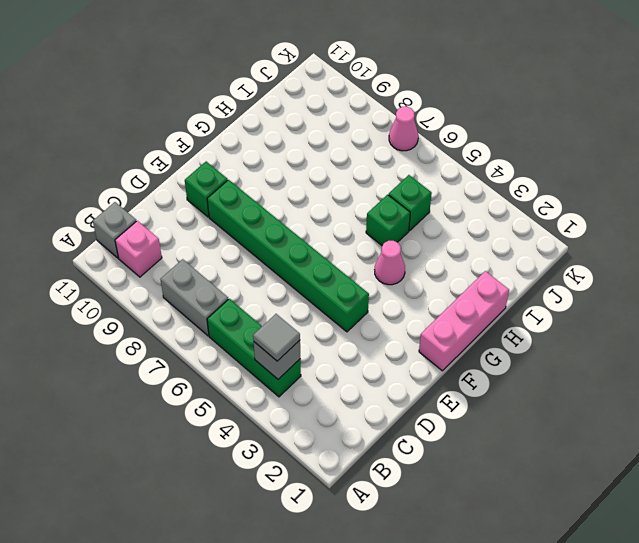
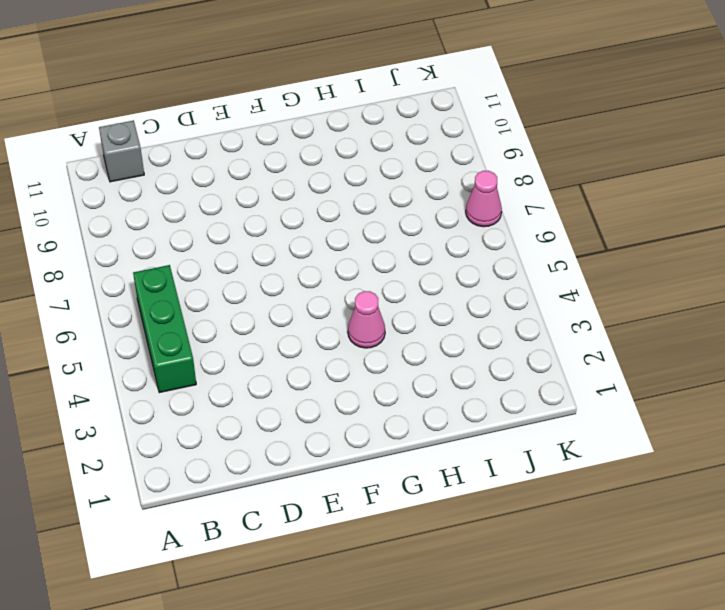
none -> grey 1x2 brick [160,259,228,336]
none -> pink 1x1 brick [115,221,162,277]
none -> green 1x6 brick [207,180,369,332]

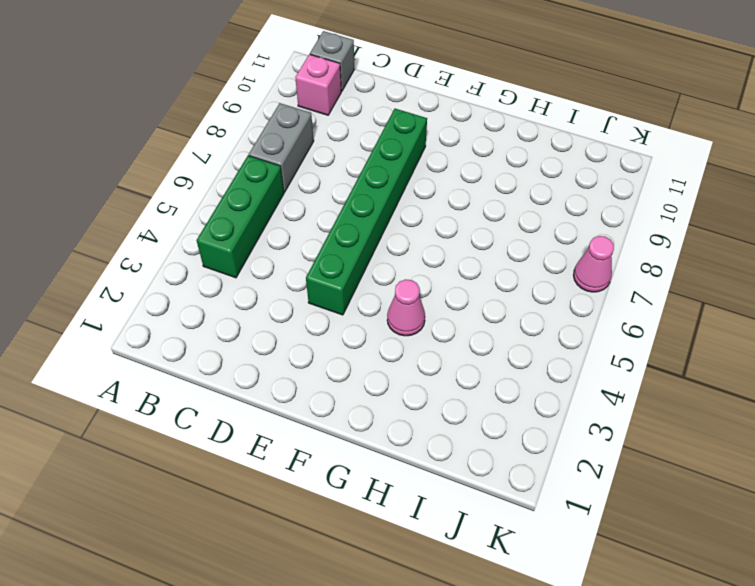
none -> green 1x1 brick [185,162,228,217]
none -> pink 1x3 brick [419,271,509,371]
none -> green 1x1 brick [366,195,410,246]

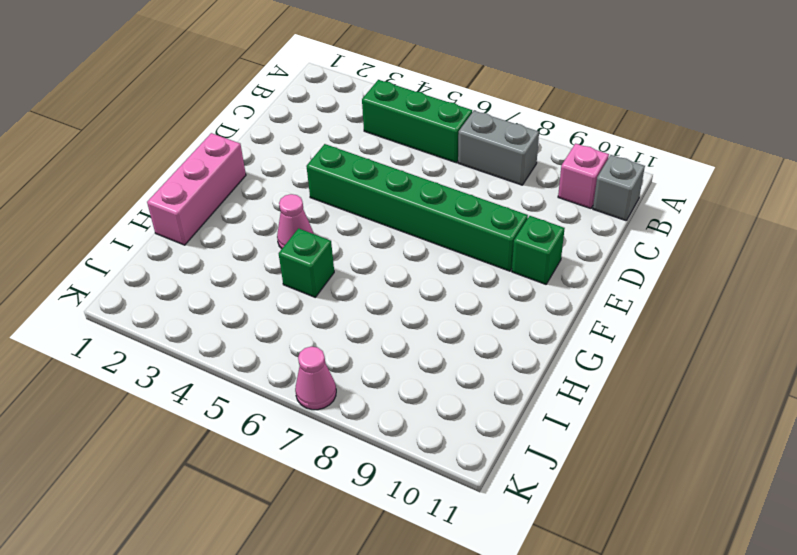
none -> green 1x1 brick [389,175,432,231]
none -> grey 1x1 brick [254,340,300,379]
none -> grey 1x1 tile [253,314,300,361]

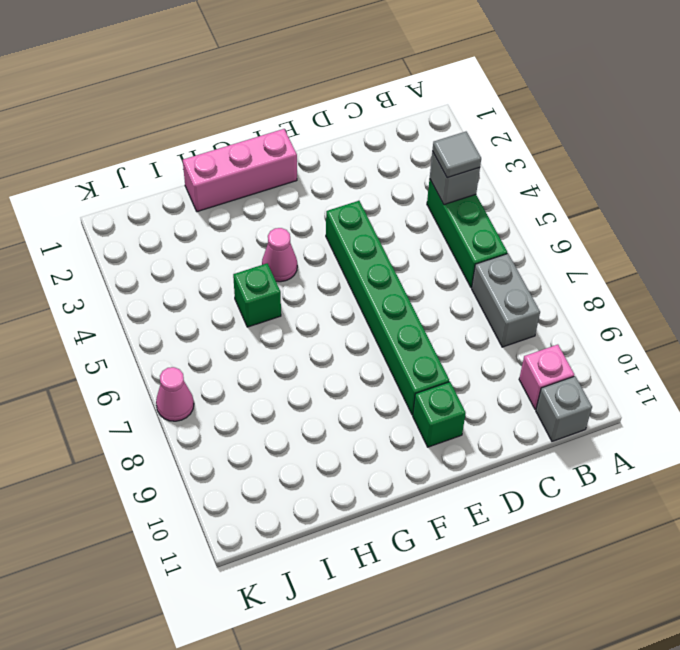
none -> green 1x1 brick [389,175,432,231]

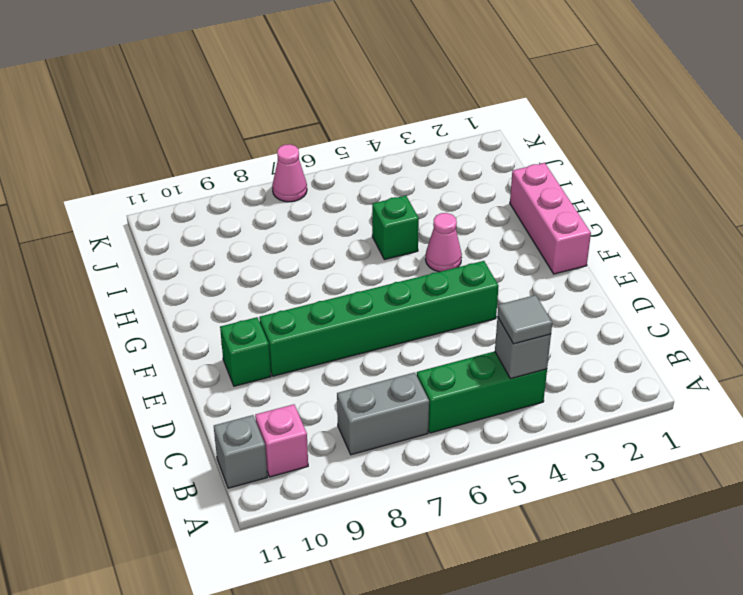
none -> green 1x1 brick [389,175,432,231]

